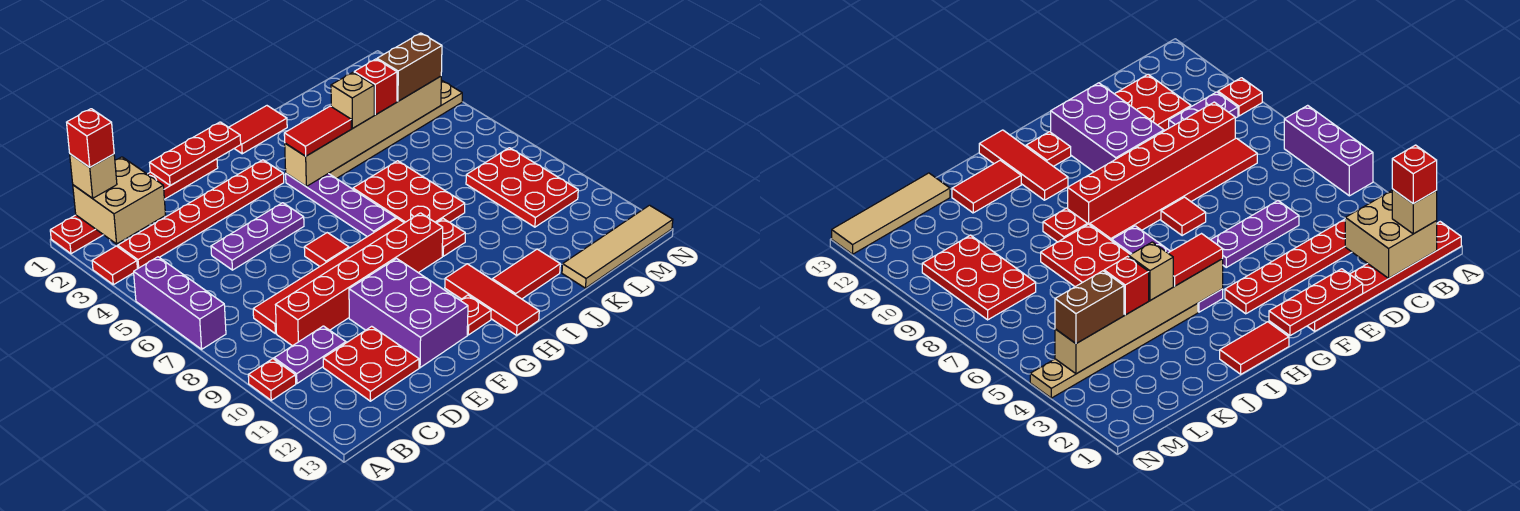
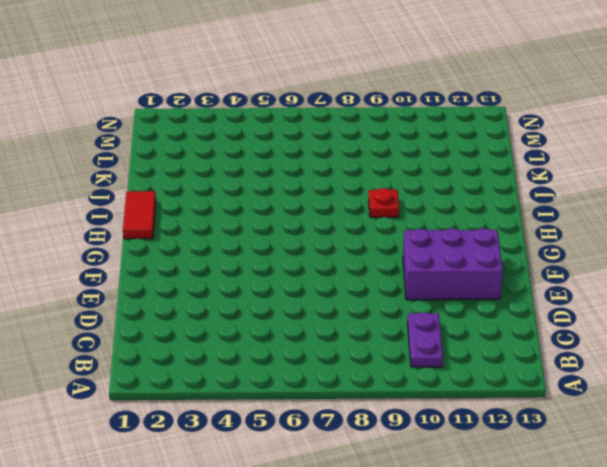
none -> red 1x6 plate [50,159,218,254]
none -> red 1x1 tile [92,246,137,285]
none -> purple 1x3 brick [134,257,226,349]
none -> red 1x1 plate [248,359,296,400]

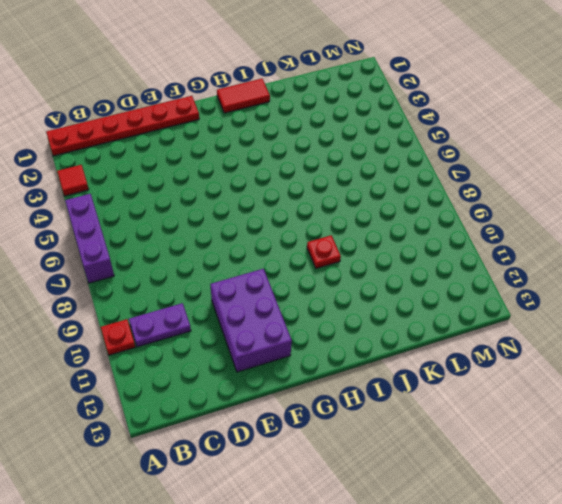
none -> red 1x6 plate [118,160,284,269]
none -> red 1x6 tile [253,218,404,334]
none -> red 1x6 brick [276,213,443,346]
none -> red 2x2 plate [323,326,419,401]

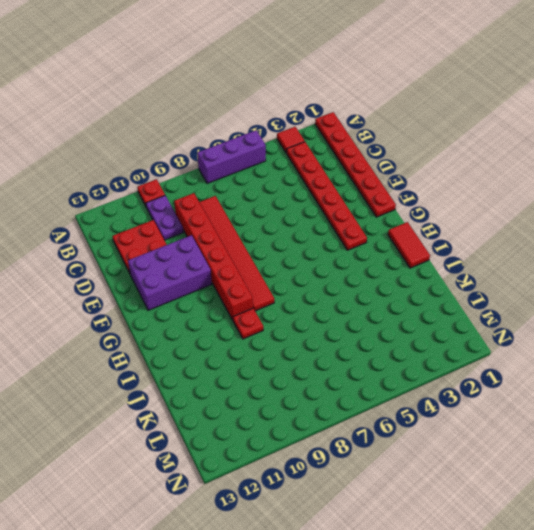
none -> purple 1x3 plate [211,203,304,270]
none -> red 1x1 tile [304,233,349,267]
none -> red 1x1 plate [460,295,491,335]
none -> purple 1x4 plate [286,173,396,237]

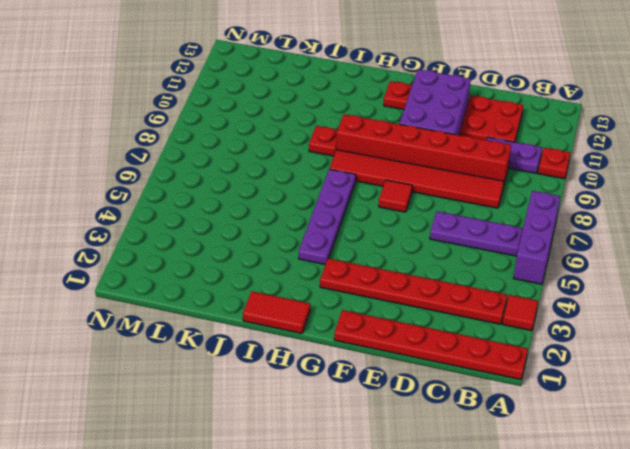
purple 1x3 plate [430,211,523,256] -> purple 1x3 plate moved to [211,203,304,270]
none -> red 1x3 tile [445,264,539,335]
none -> tan 1x6 plate [329,80,462,179]
none -> red 2x3 plate [353,161,465,223]
none -> red 1x2 tile [492,249,560,299]

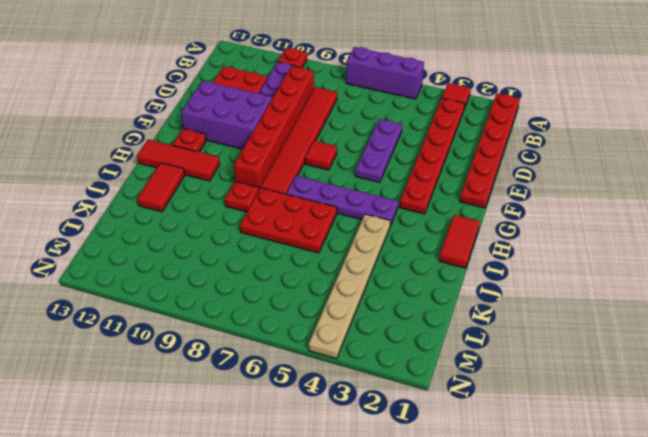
none -> tan 1x4 tile [562,205,673,288]
none -> red 2x3 plate [466,148,578,227]
none -> tan 2x2 brick [73,157,165,244]
none -> red 1x3 plate [150,122,241,186]

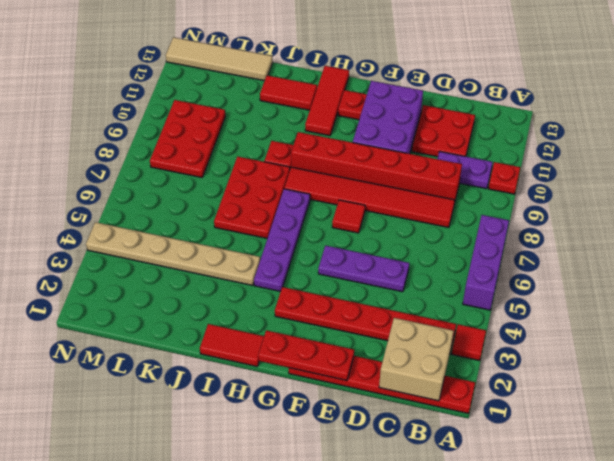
none -> tan 1x6 brick [285,76,441,186]
none -> tan 1x1 brick [70,154,117,198]
none -> red 1x2 tile [284,106,351,156]
none -> tan 1x1 brick [331,72,374,128]

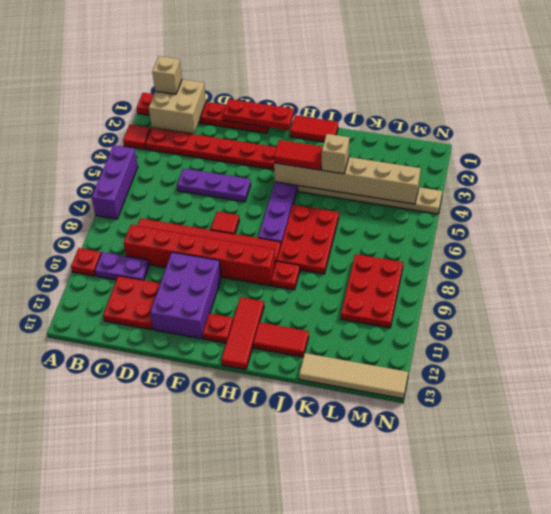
none -> red 1x1 brick [354,59,397,115]
none -> brown 1x2 brick [377,33,442,101]
none -> red 1x1 brick [67,109,114,167]

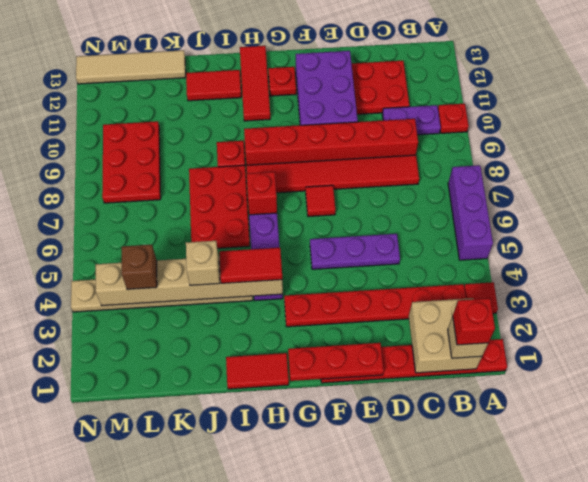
red 1x1 brick [247,172,277,215] -> red 1x1 brick moved to [354,59,397,115]
brown 1x1 brick [122,245,157,289] -> brown 1x2 brick [377,33,442,101]

